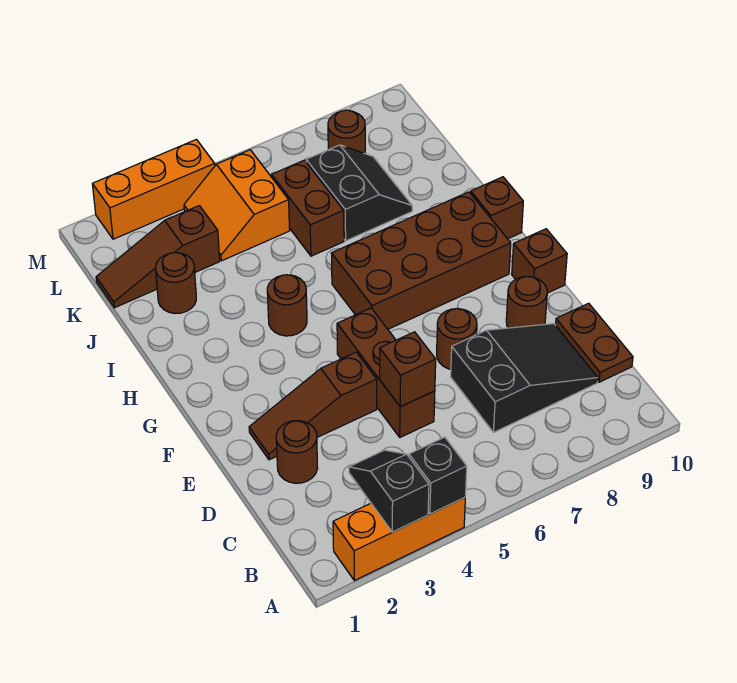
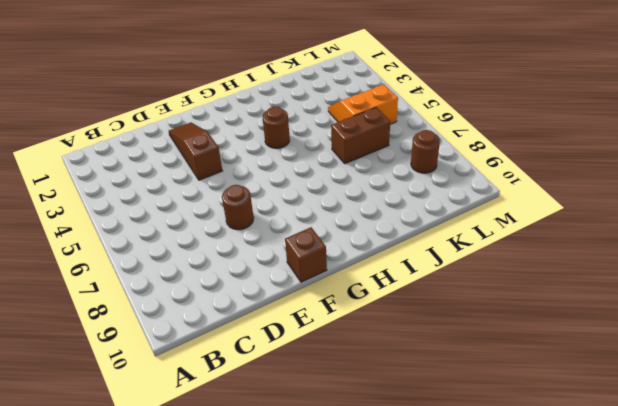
none -> orange 1x3 brick [333,498,465,581]
none -> black 2x3 slope [451,324,598,433]
none -> brown 1x2 plate [556,303,633,382]

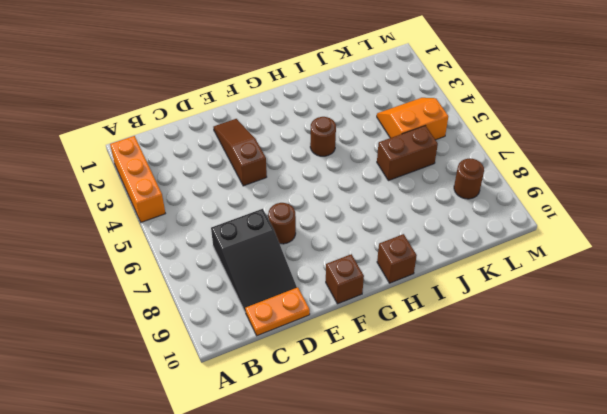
orange 1x2 plate [245,287,310,336] -> brown 1x2 plate [556,303,633,382]
none -> brown 1x1 round brick [276,421,318,483]
none -> brown 1x3 brick [337,308,435,437]
none -> brown 1x1 round brick [506,276,547,328]

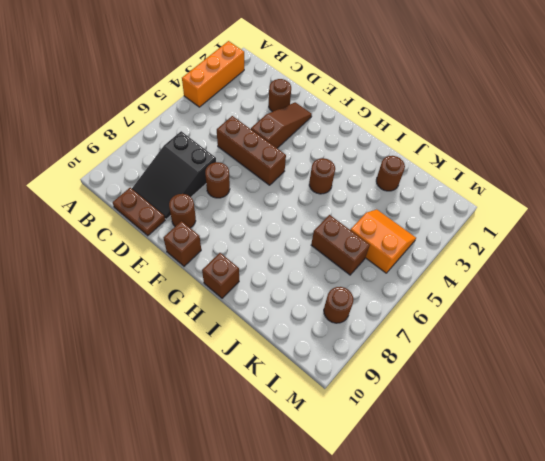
none -> brown 2x4 brick [331,192,511,329]
none -> black 2x2 slope [306,145,412,241]
none -> brown 1x3 slope [96,206,220,308]

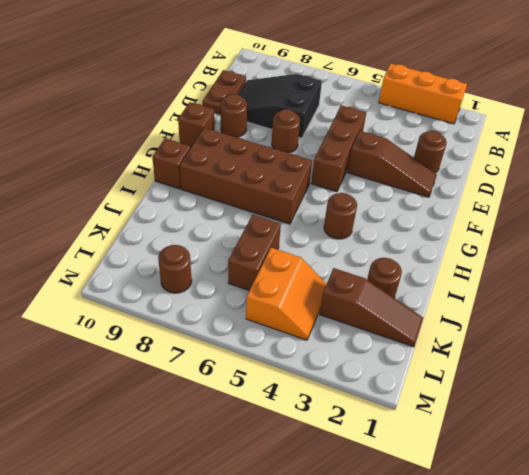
none -> black 2x2 slope [306,145,412,241]
none -> orange 1x3 brick [92,139,215,239]
none -> black 1x2 slope [349,450,429,532]

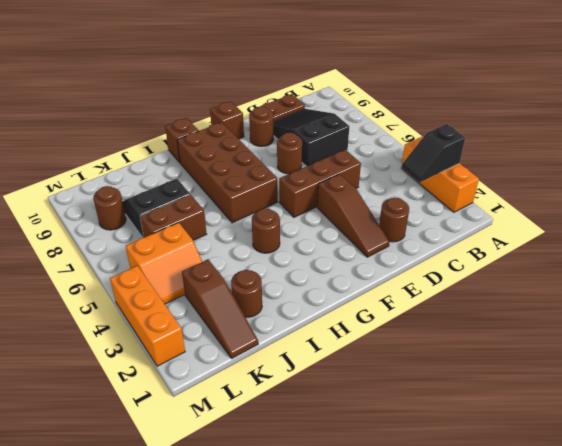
none -> black 1x1 brick [409,437,467,514]
none -> brown 1x1 brick [379,332,436,407]

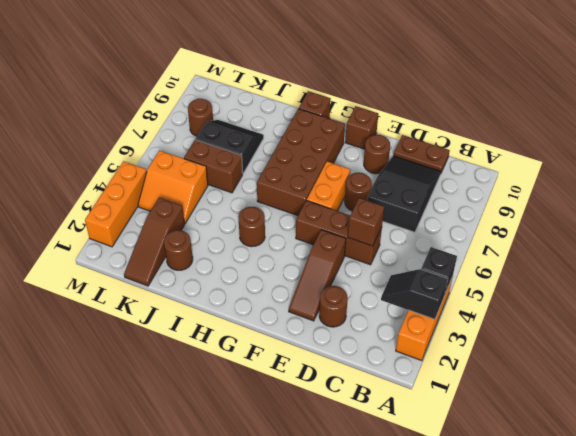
orange 1x2 brick [307,161,350,211] -> none

